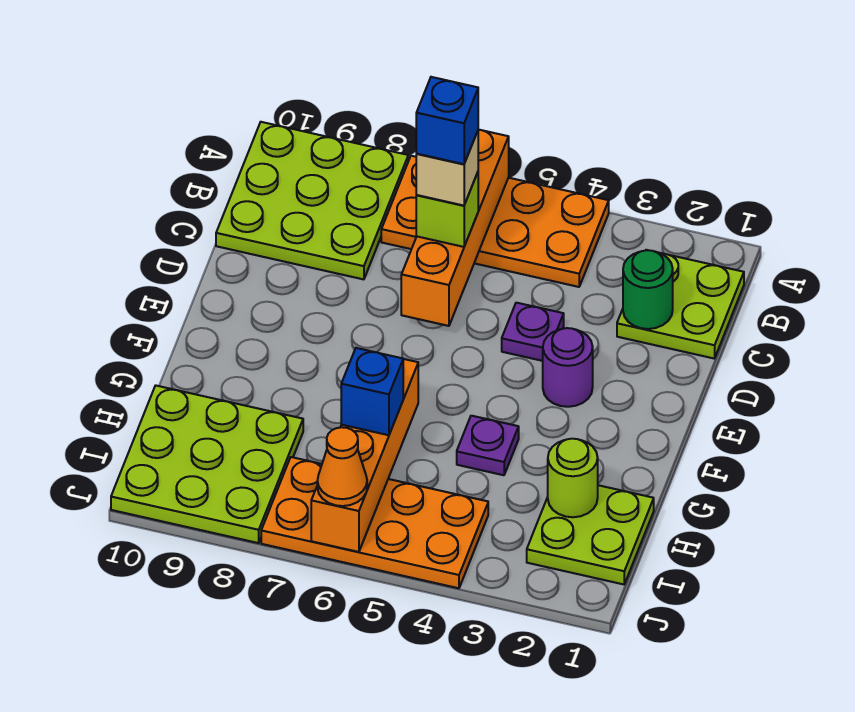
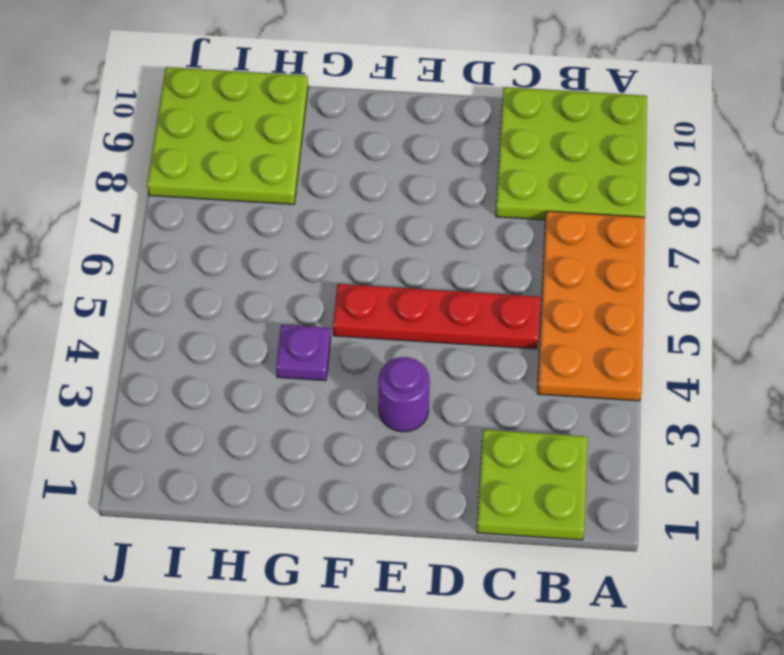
red 1x4 plate [333,284,540,349] -> none
none -> purple 1x1 plate [502,303,564,361]
none -> lime 2x2 plate [527,485,654,584]
none -> orange 2x4 plate [261,457,488,588]

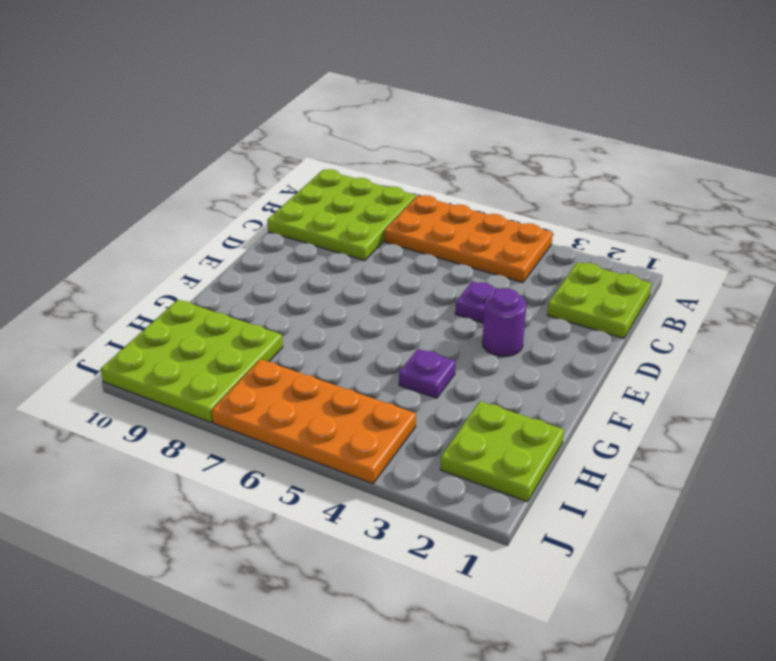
none -> orange 1x4 brick [401,129,509,326]
none -> green 1x1 round brick [623,250,673,329]
none -> orange 1x4 brick [311,359,418,552]

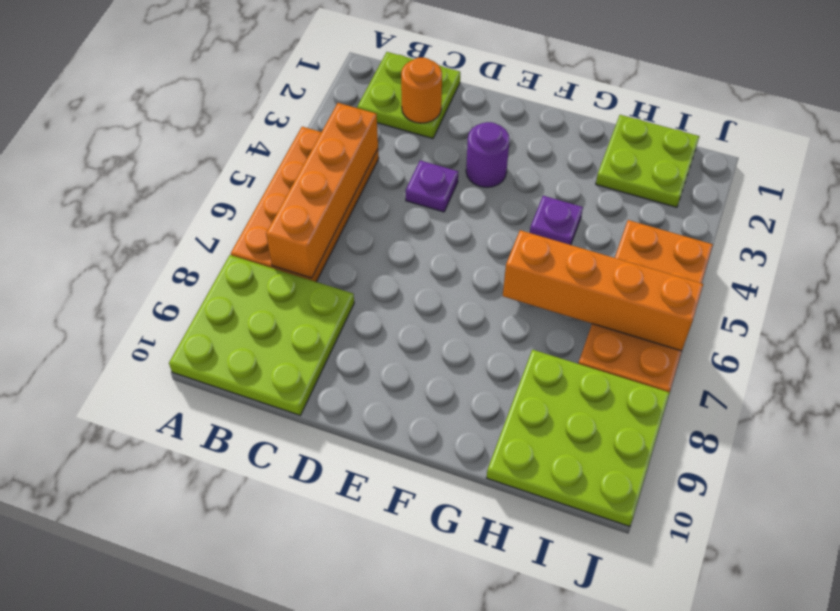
orange 1x4 brick [266,103,378,278] -> orange 1x4 brick turned to [401,129,509,326]
orange 1x1 round brick [401,58,442,123] -> green 1x1 round brick [623,250,673,329]
none -> lime 1x1 round brick [548,439,598,517]
none -> lime 1x1 brick [416,172,478,247]
none -> blue 1x1 brick [341,348,403,435]

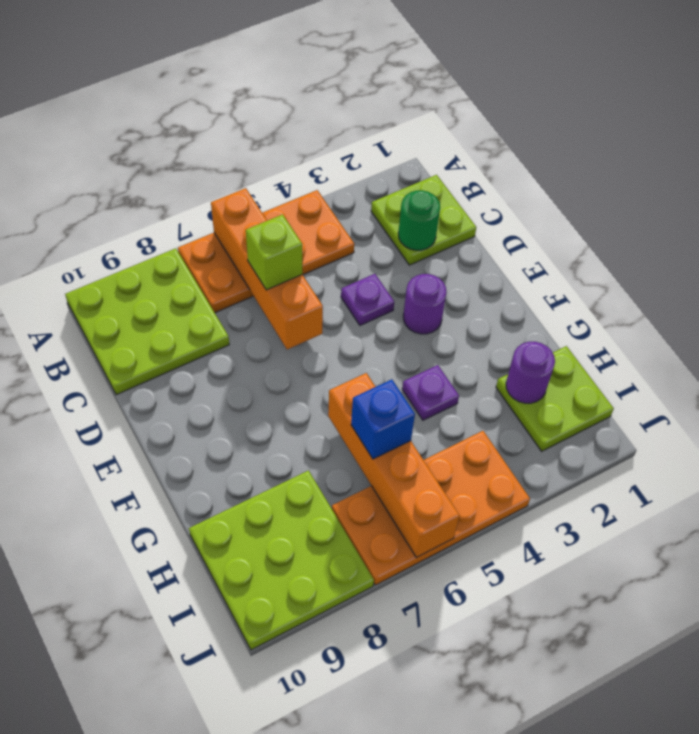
purple 1x1 round brick [506,342,555,403] -> lime 1x1 round brick [548,439,598,517]
none -> orange 1x1 cone [317,427,367,506]
none -> tan 1x1 brick [416,131,478,206]
none -> blue 1x1 brick [416,77,478,164]

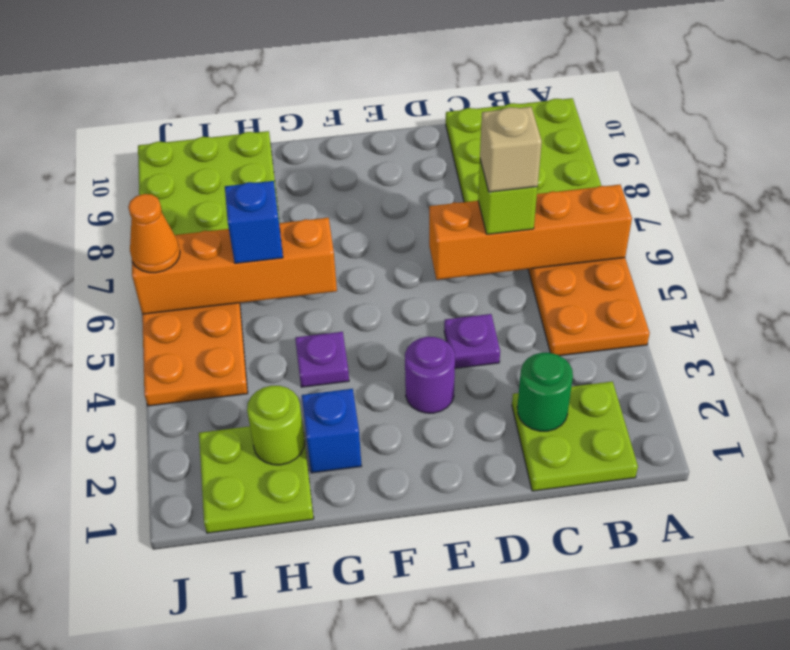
blue 1x1 brick [302,389,361,473] -> blue 1x1 brick moved to [416,77,478,164]

